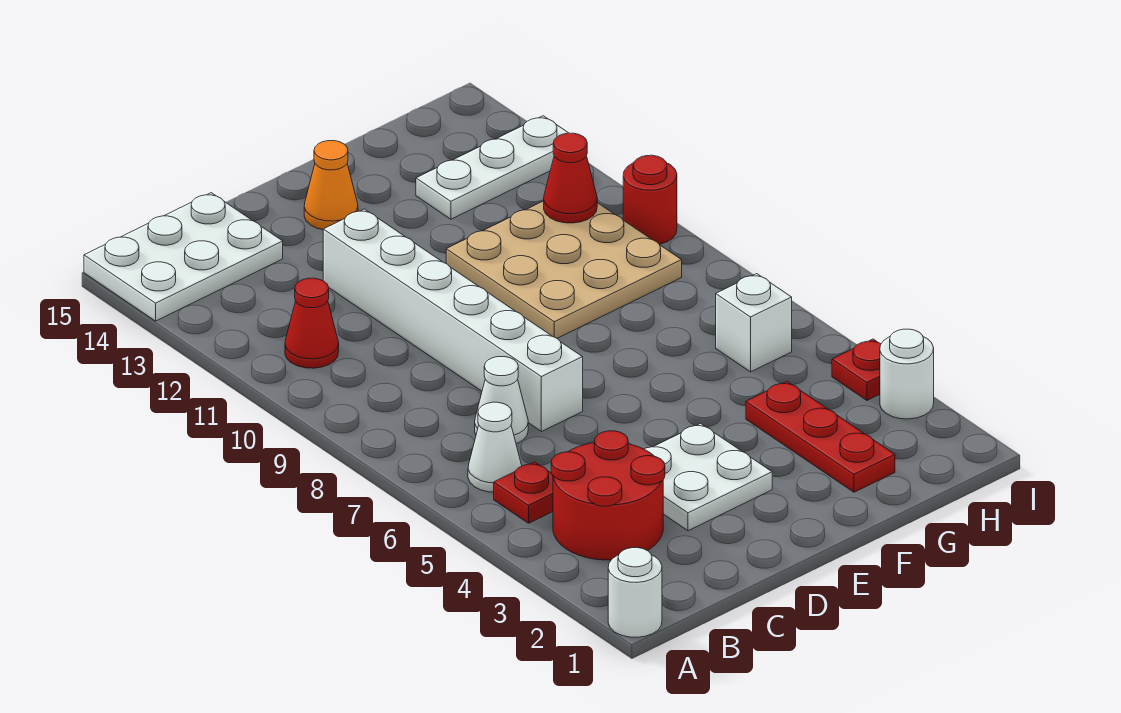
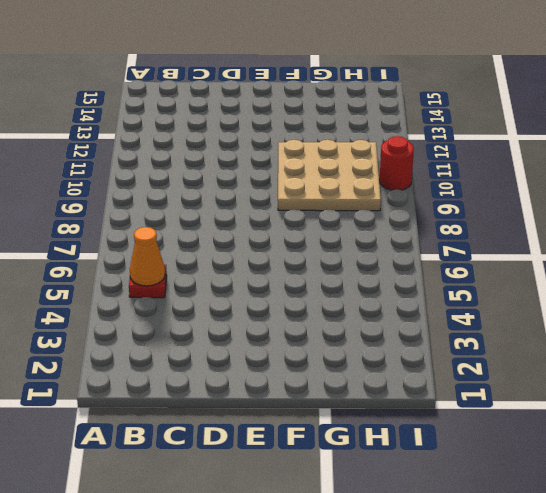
orange 1x1 cone [130,227,165,286] -> orange 1x1 cone moved to [304,141,358,230]
none -> white 1x1 round brick [608,548,662,637]
none -> white 2x3 plate [84,193,283,321]
none -> red 2x2 round brick [551,431,665,560]

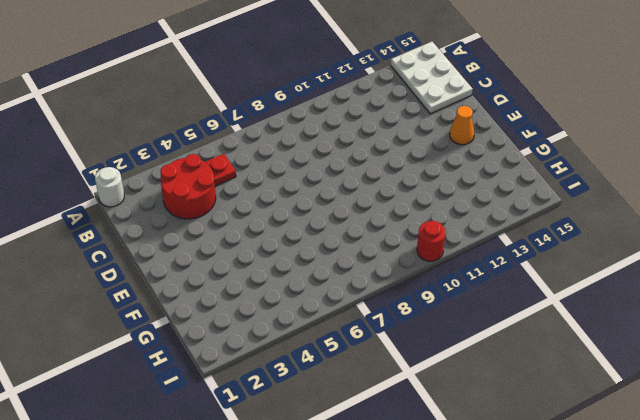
none -> white 1x1 cone [468,402,522,492]
none -> red 1x1 cone [285,278,339,368]
none -> white 1x1 cone [475,357,528,444]

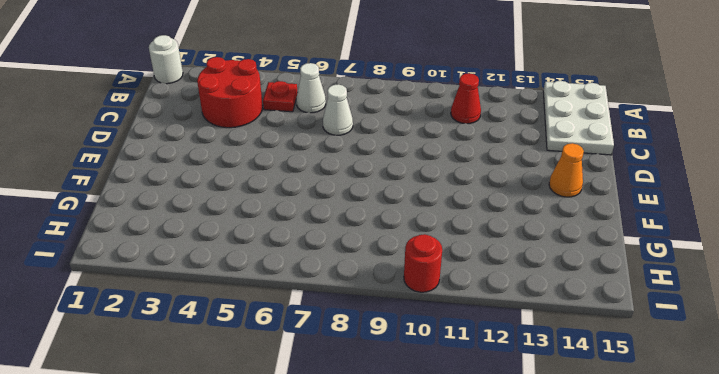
none -> white 2x2 plate [645,423,772,531]
none -> white 1x6 brick [323,209,583,432]
none -> tan 3x3 plate [446,201,682,339]

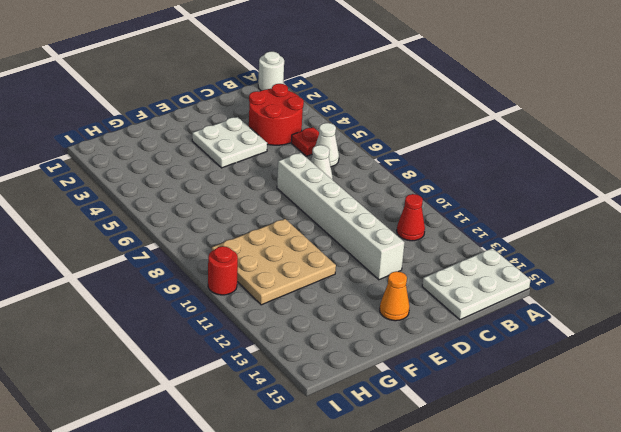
none -> red 1x3 plate [746,381,895,492]
none -> white 1x3 plate [416,116,568,219]
none -> white 1x1 brick [716,274,792,372]

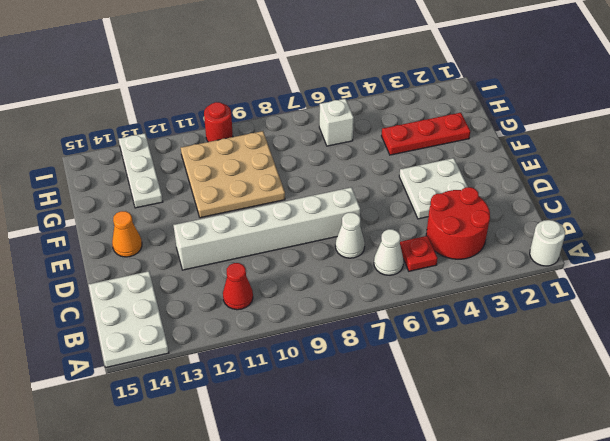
none -> white 1x1 round brick [880,329,934,419]
none -> red 1x1 plate [832,339,881,400]
none -> red 1x1 cone [544,133,597,223]

